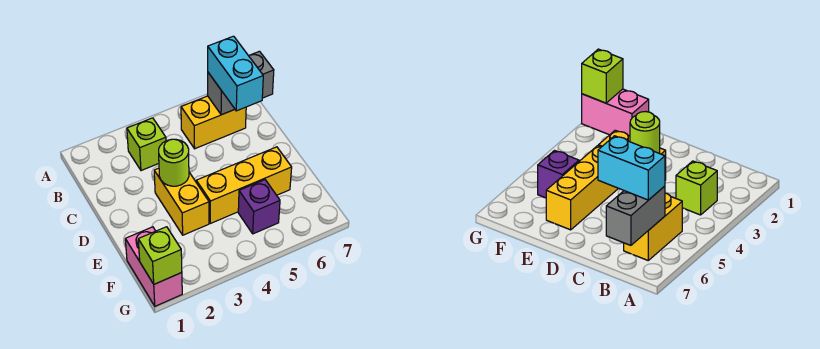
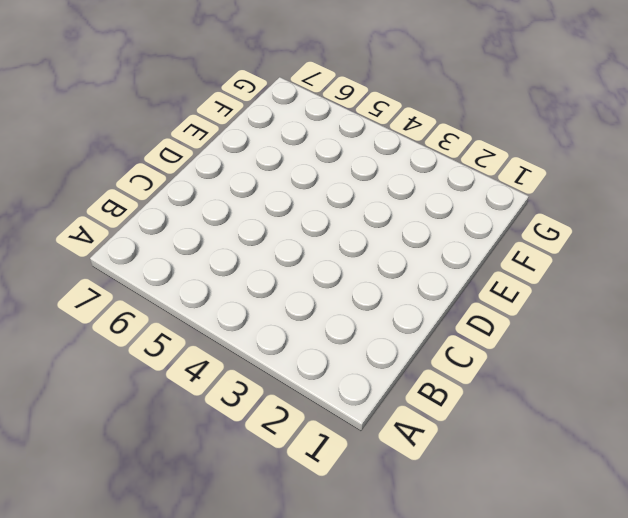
none -> lime 1x1 brick [127,118,166,171]
none -> yellow 1x2 brick [181,96,246,149]

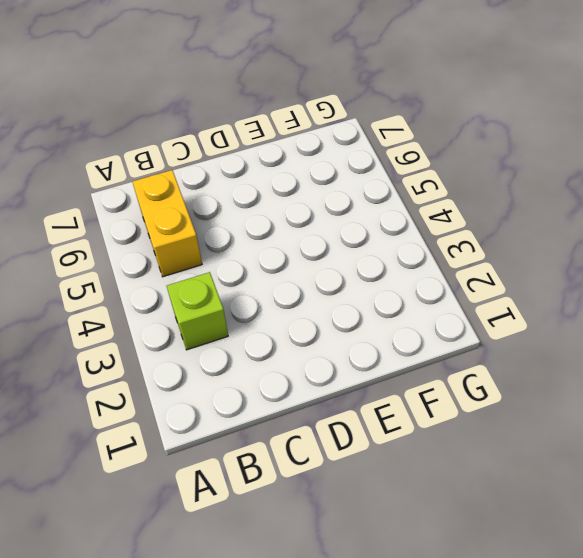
none -> yellow 1x2 brick [154,168,209,235]
none -> yellow 1x3 brick [196,147,292,223]

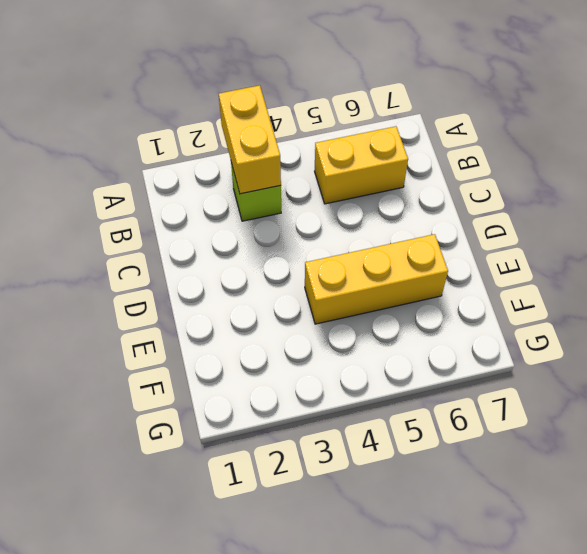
yellow 1x2 brick [219,85,281,194] -> yellow 1x2 brick moved to [154,168,209,235]
none -> pink 1x2 brick [125,227,182,306]
none -> purple 1x1 brick [238,180,280,234]

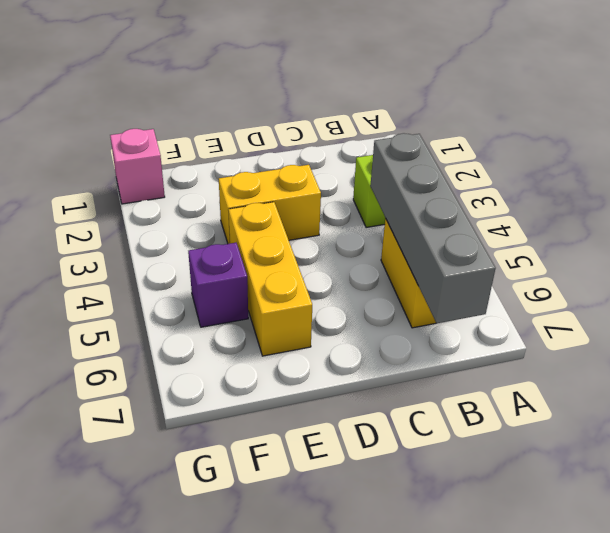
grey 1x4 brick [370,133,496,323] -> grey 1x2 brick [208,51,274,115]
pink 1x1 brick [110,129,165,204] -> pink 1x2 brick [125,227,182,306]
none -> lime 1x1 round brick [159,139,189,186]
none -> lime 1x1 brick [138,227,182,284]

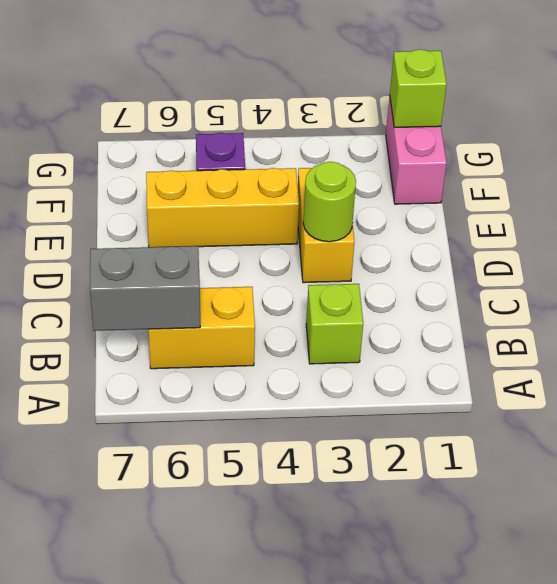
none -> cyan 1x2 brick [208,36,263,111]

